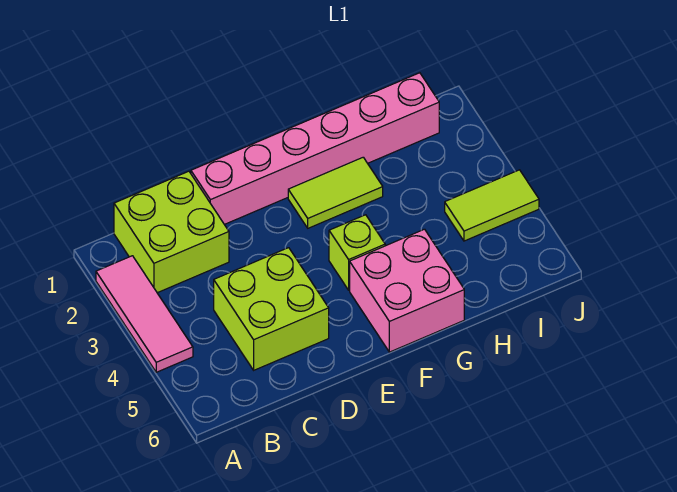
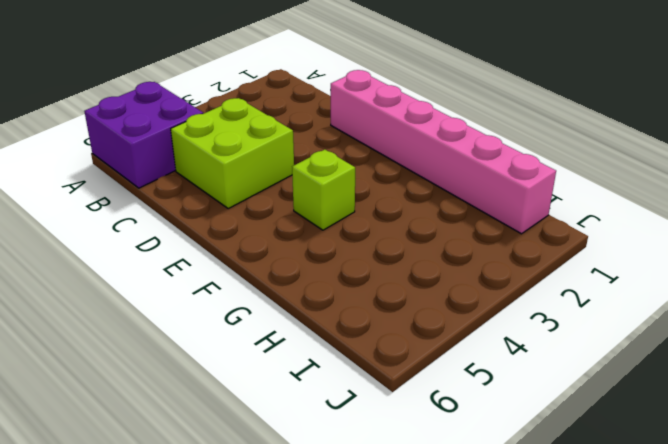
purple 2x2 brick [84,82,203,188] -> none
none -> pink 1x3 tile [96,256,193,372]
none -> lime 2x2 brick [114,171,229,293]

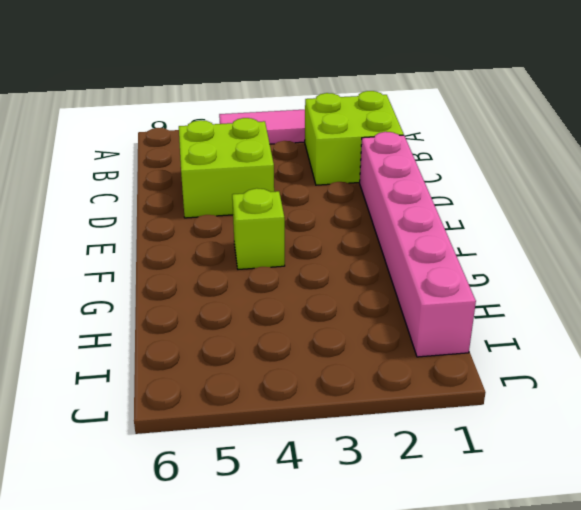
none -> lime 1x2 tile [288,157,383,228]
none -> pink 2x2 brick [350,229,464,352]

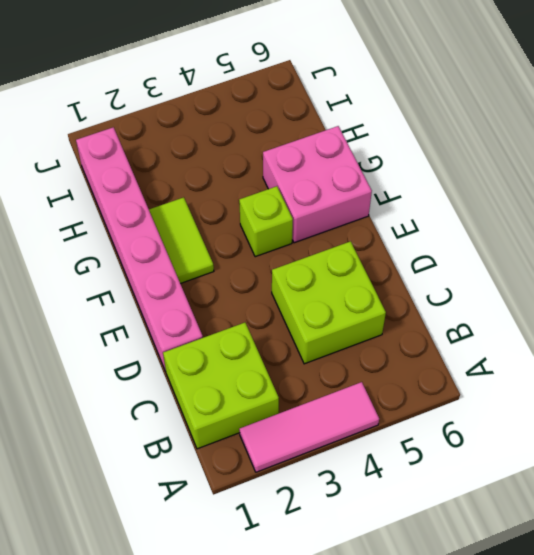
none -> lime 1x2 tile [445,170,539,241]

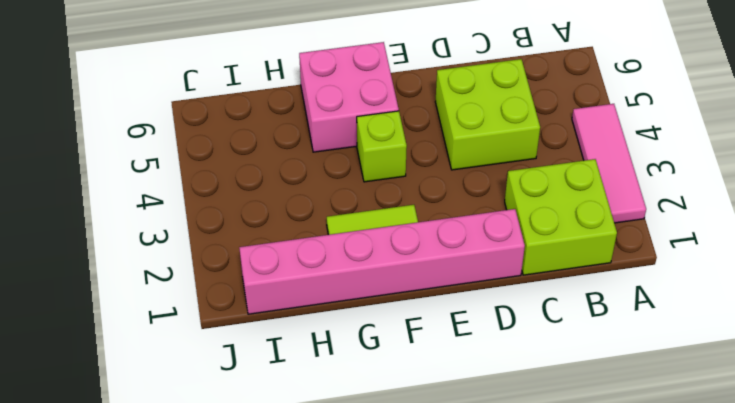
none -> lime 1x2 tile [445,170,539,241]

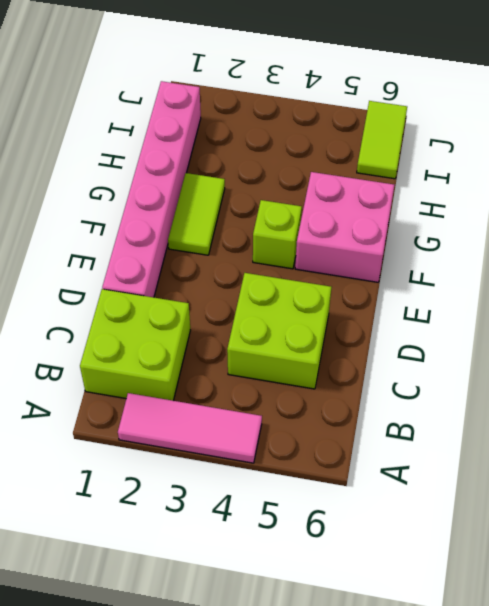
lime 1x2 tile [357,101,407,179] -> lime 1x2 tile moved to [445,170,539,241]

